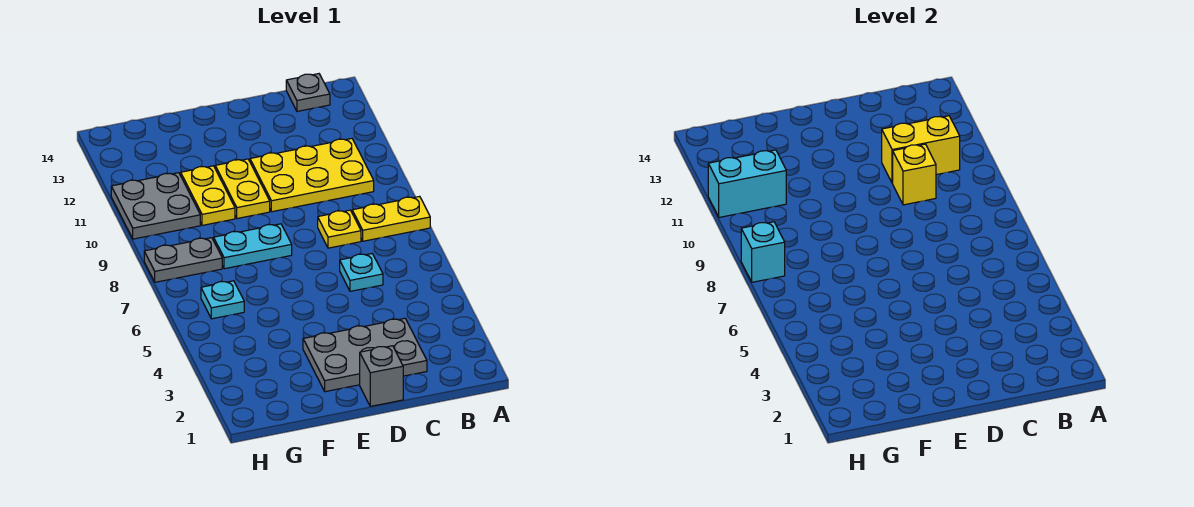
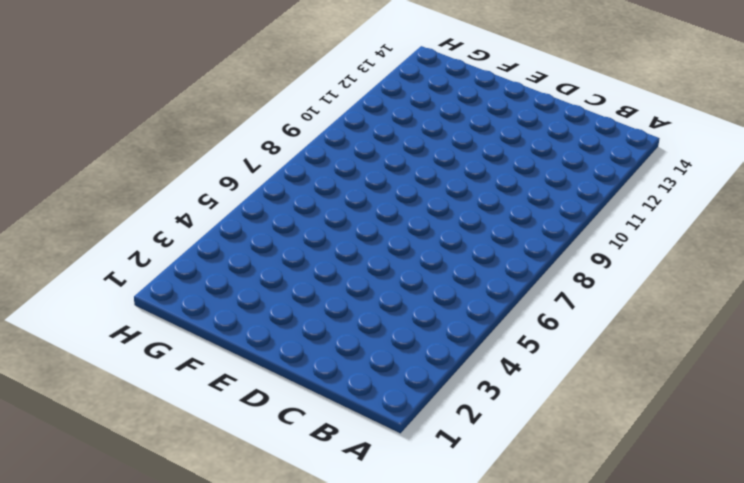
none -> yellow 1x2 plate [352,196,430,241]
none -> yellow 2x3 plate [250,139,374,212]
none -> grey 1x1 plate [286,74,330,111]

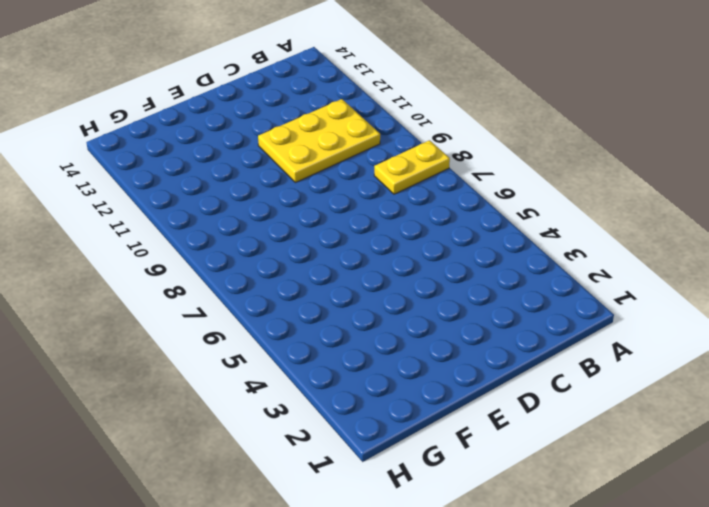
none -> grey 1x1 plate [286,74,330,111]
none -> grey 2x3 plate [303,318,427,392]
none -> cyan 1x1 plate [340,254,383,291]

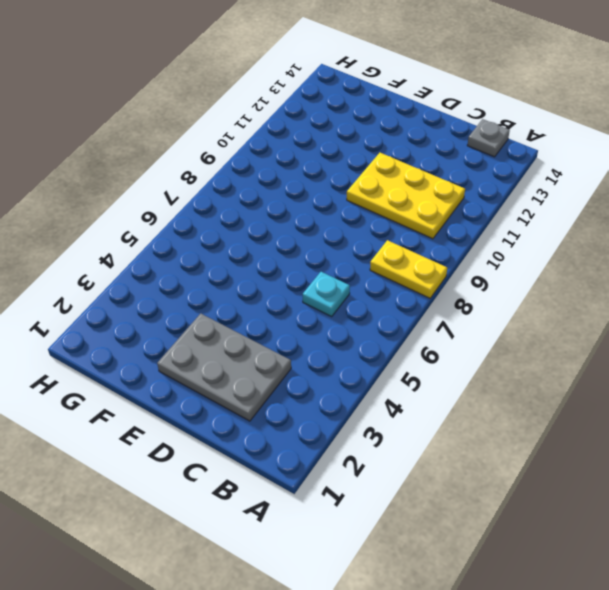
none -> yellow 1x1 plate [318,210,361,248]
none -> grey 1x1 brick [360,346,403,406]
none -> cyan 1x2 plate [214,224,292,269]

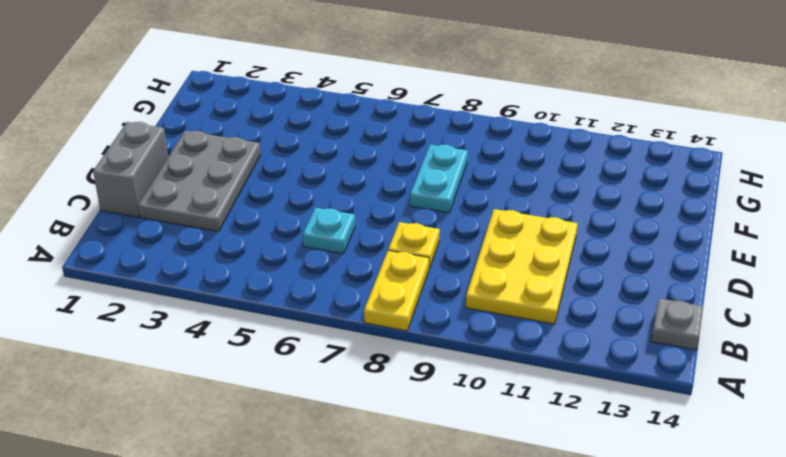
grey 1x2 brick [93,122,168,217] -> grey 1x1 brick [360,346,403,406]
none -> yellow 1x2 plate [215,159,270,219]
none -> yellow 1x2 plate [181,166,235,225]
none -> cyan 1x1 plate [201,281,244,319]

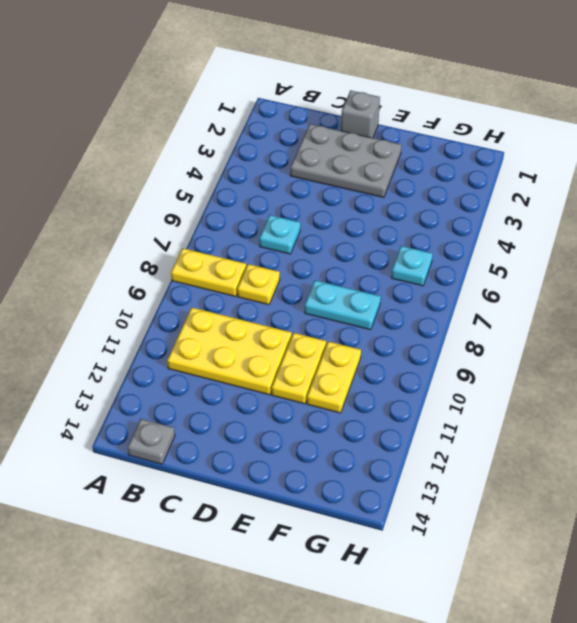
none -> grey 1x2 plate [144,238,222,282]
none -> grey 2x2 plate [111,173,200,239]
none -> yellow 1x2 brick [882,116,960,183]

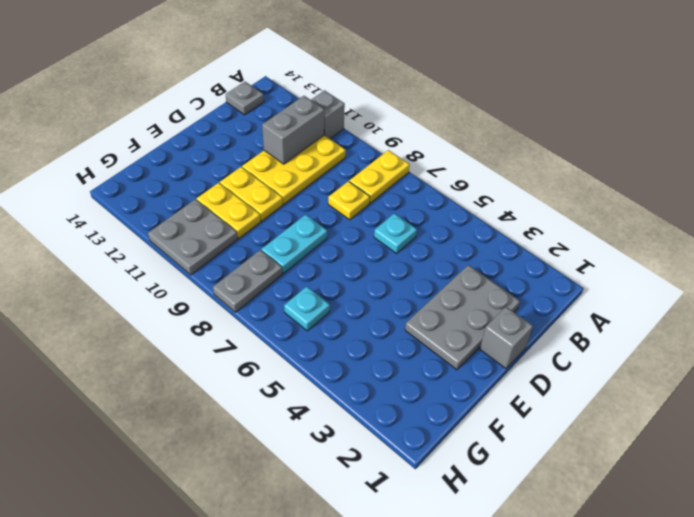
grey 1x1 brick [311,90,345,139] -> none
grey 1x2 brick [262,96,324,164] -> yellow 1x2 brick [882,116,960,183]
none -> yellow 1x1 brick [893,144,936,205]
none -> cyan 1x2 brick [708,150,786,217]
none -> cyan 1x1 brick [741,222,785,282]

